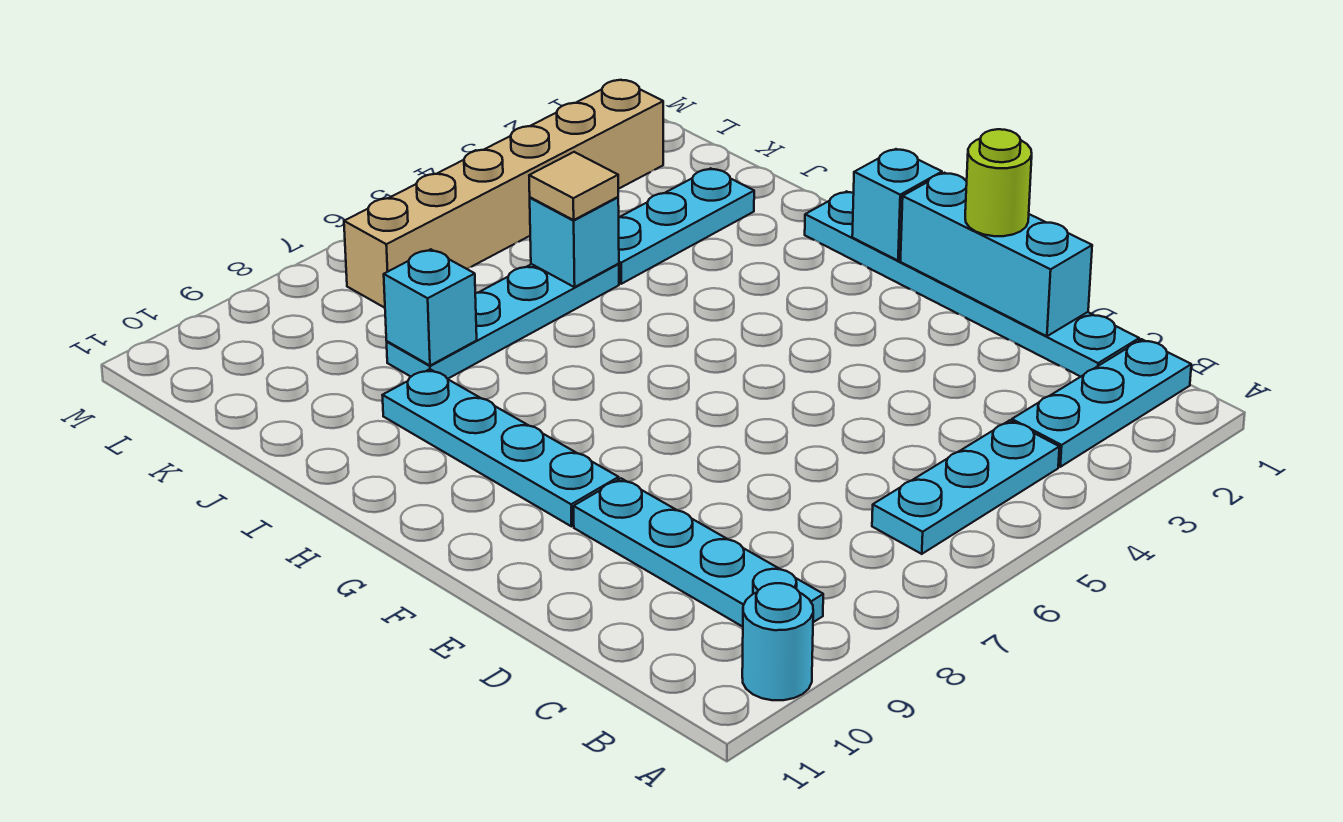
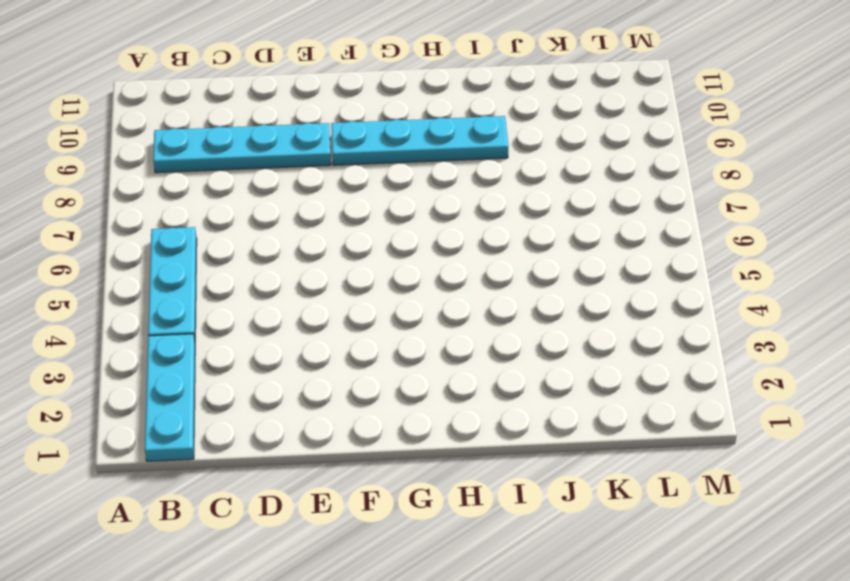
none -> cyan 1x1 round brick [742,583,813,700]
none -> cyan 1x6 plate [805,191,1139,377]
none -> cyan 1x3 plate [619,168,754,284]

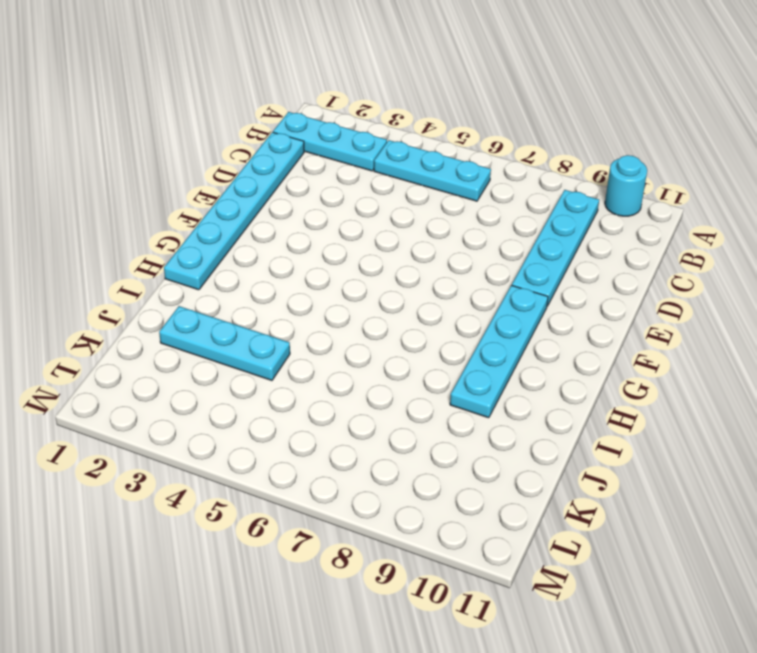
none -> cyan 1x4 plate [387,264,619,379]
none -> tan 1x6 brick [344,80,663,308]
none -> cyan 1x3 brick [900,173,1092,336]

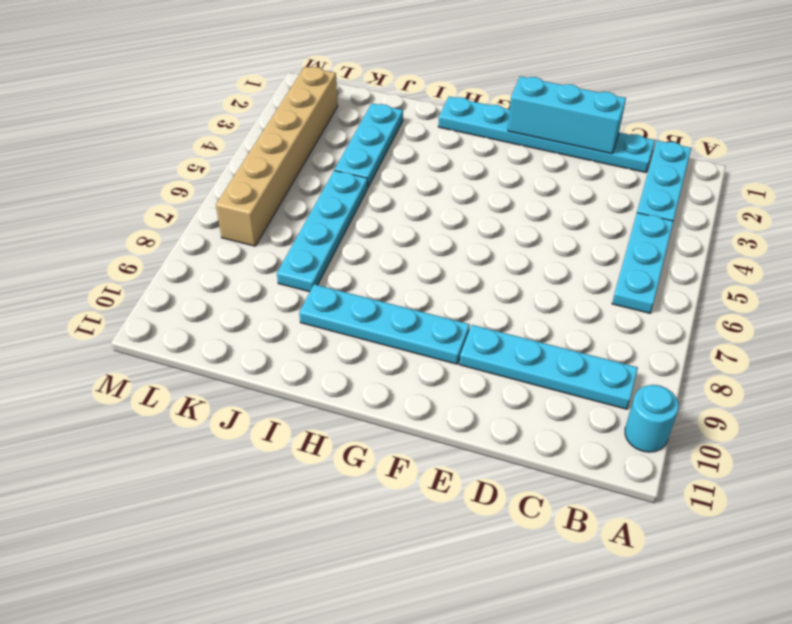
none -> cyan 1x1 brick [852,149,942,261]
none -> cyan 1x1 brick [530,197,619,287]
none -> cyan 1x1 brick [384,249,477,366]

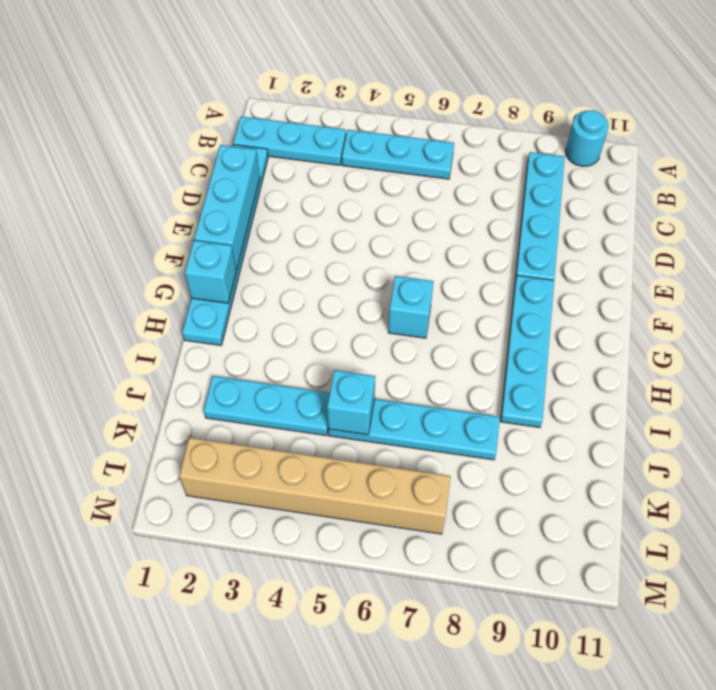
cyan 1x1 brick [388,276,434,338] -> cyan 1x1 brick moved to [384,249,477,366]
none -> lime 1x1 round brick [965,129,1032,236]
none -> tan 1x1 tile [529,152,618,220]

